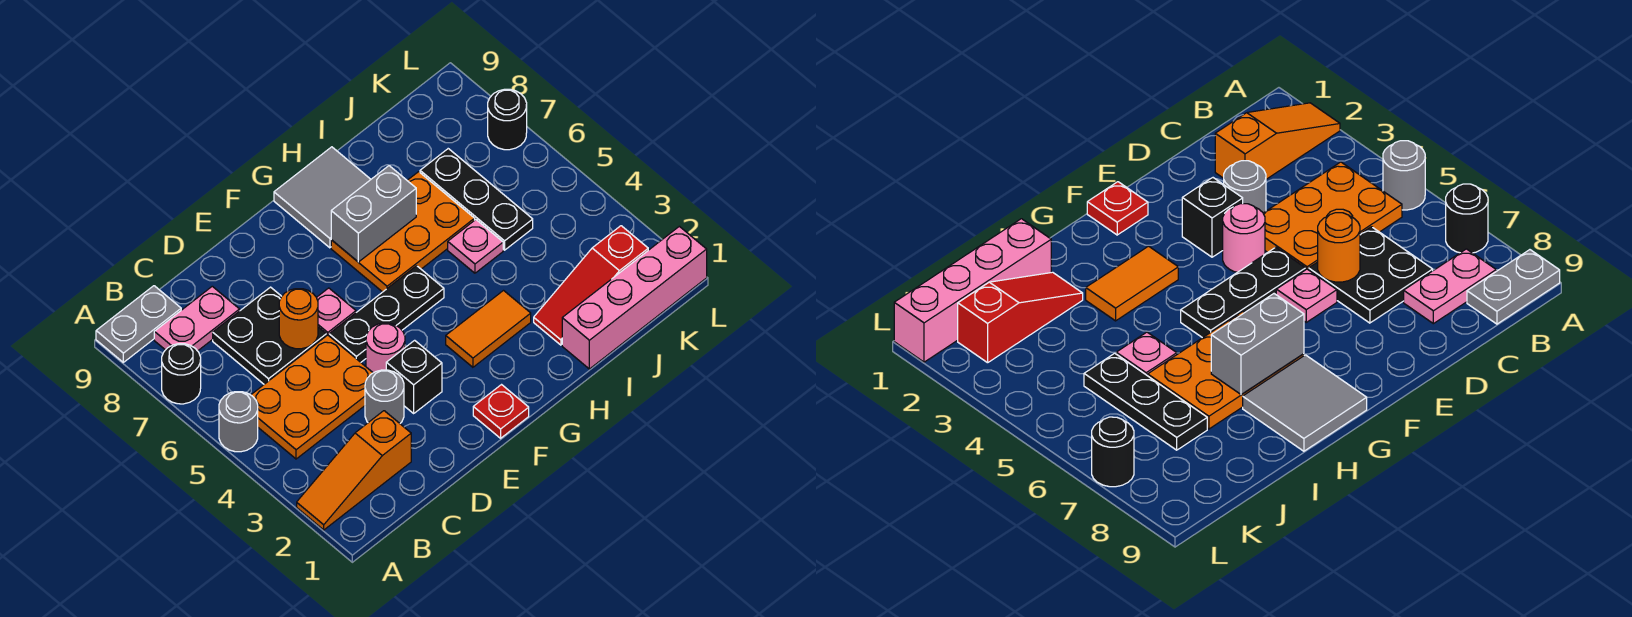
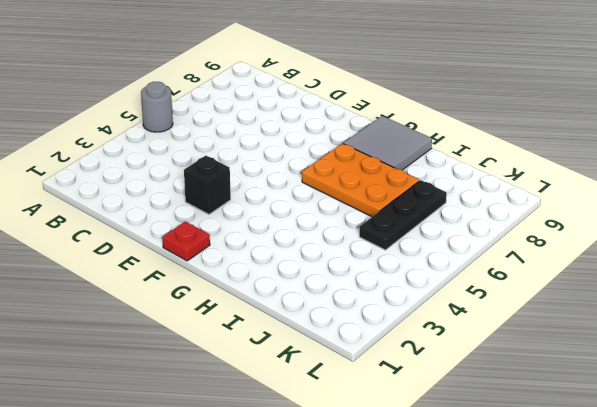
none -> orange 1x3 slope [297,411,411,530]
none -> black 1x1 round brick [162,344,201,404]
none -> grey 1x2 plate [96,286,181,362]

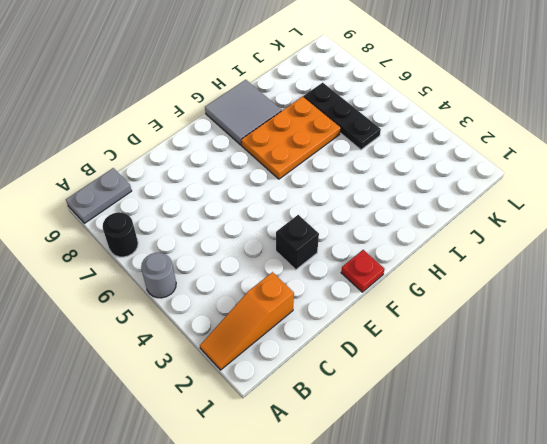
none -> orange 2x3 plate [251,335,373,459]
none -> pink 1x2 plate [154,286,240,351]
none -> black 2x2 plate [213,287,326,384]

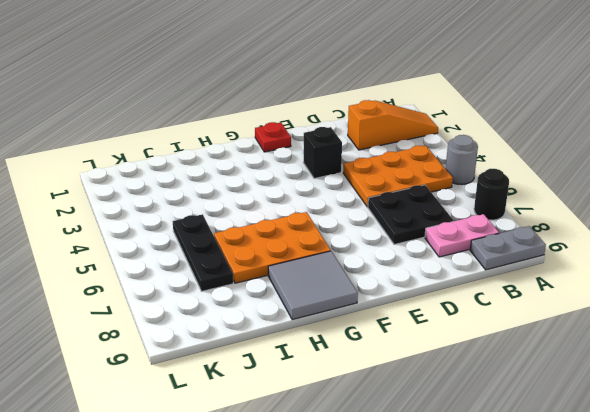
none -> grey 1x1 round brick [365,370,404,423]
none -> pink 1x1 round brick [366,323,405,373]
none -> black 1x3 plate [329,266,444,362]

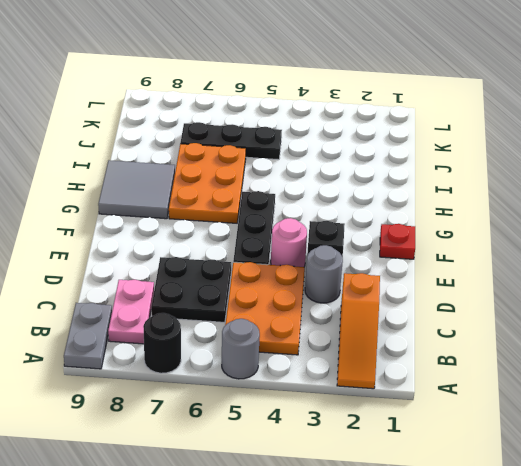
none -> pink 1x1 plate [317,288,356,336]
none -> orange 1x2 tile [446,291,531,367]
none -> pink 1x4 brick [562,226,707,369]

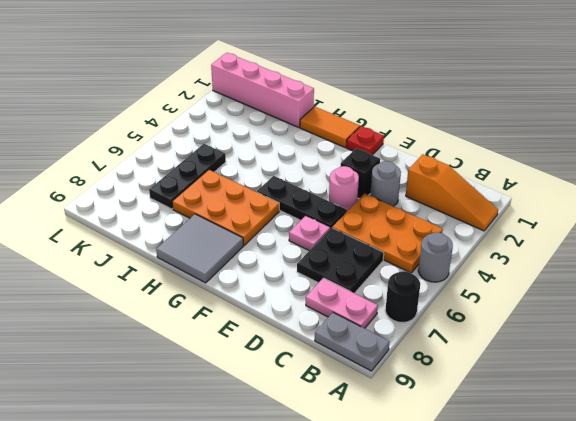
orange 1x2 tile [300,107,360,147] -> orange 1x2 tile moved to [446,291,531,367]
none -> red 1x3 slope [534,226,648,345]
none -> pink 1x1 plate [448,220,503,273]
none -> black 1x1 round brick [488,89,527,150]

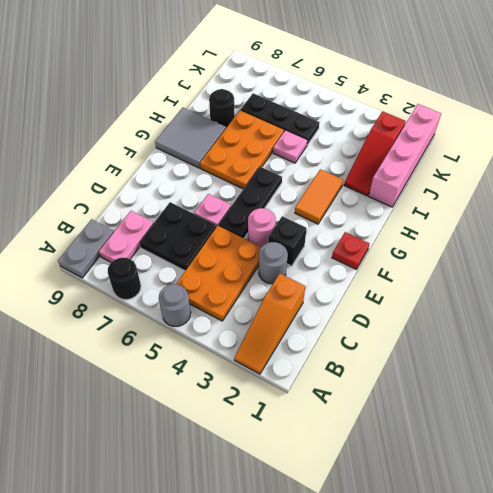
black 1x1 round brick [209,89,235,128] -> black 1x1 round brick moved to [488,89,527,150]
none -> orange 1x1 round brick [279,289,318,349]
none -> grey 1x2 brick [331,166,416,262]

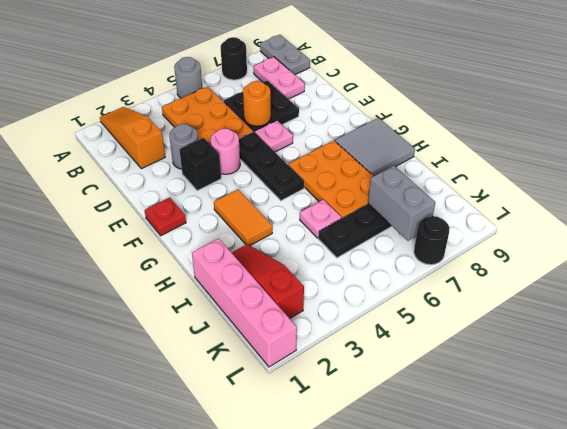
grey 1x2 brick [368,166,435,241] -> grey 1x2 brick moved to [331,166,416,262]

